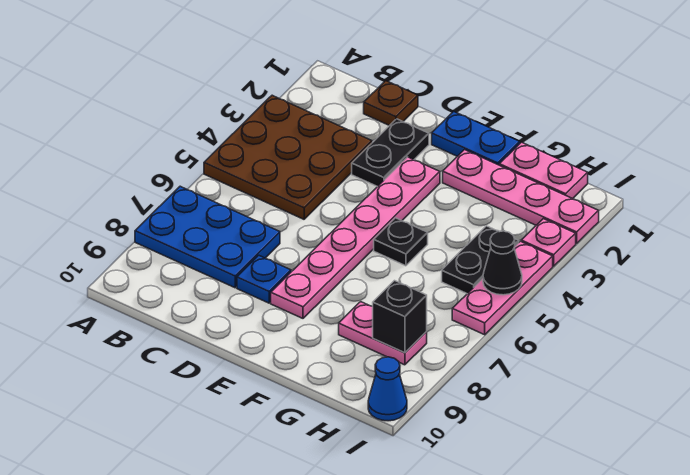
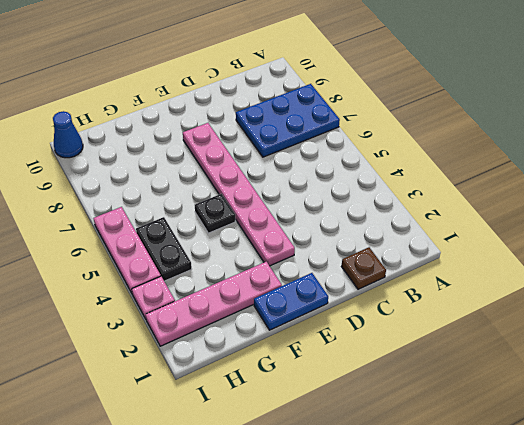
none -> brown 3x3 plate [204,95,372,219]
none -> black 1x2 plate [352,119,429,187]
none -> blue 1x1 plate [237,255,291,303]

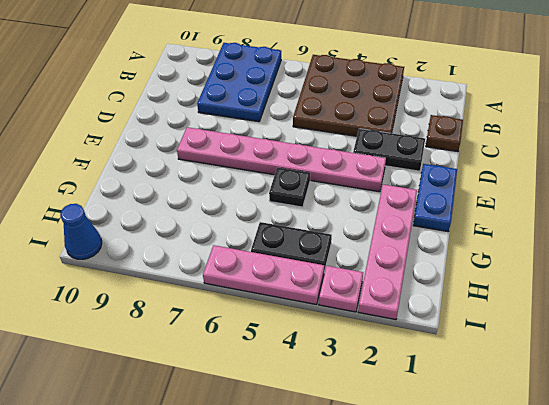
none -> blue 1x1 plate [237,255,291,303]
none -> pink 1x2 plate [499,142,588,199]
none -> pink 1x2 plate [339,302,427,365]

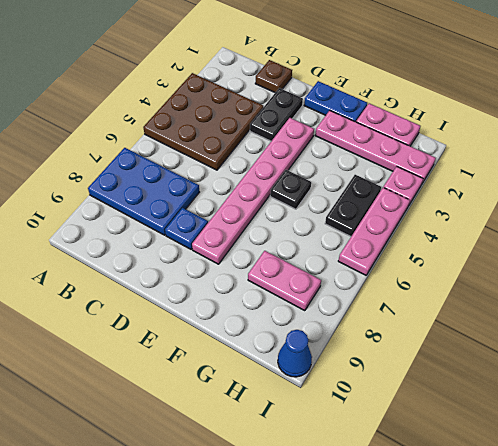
none -> black 1x1 brick [373,281,427,353]
none -> black 1x1 cone [483,231,522,295]

